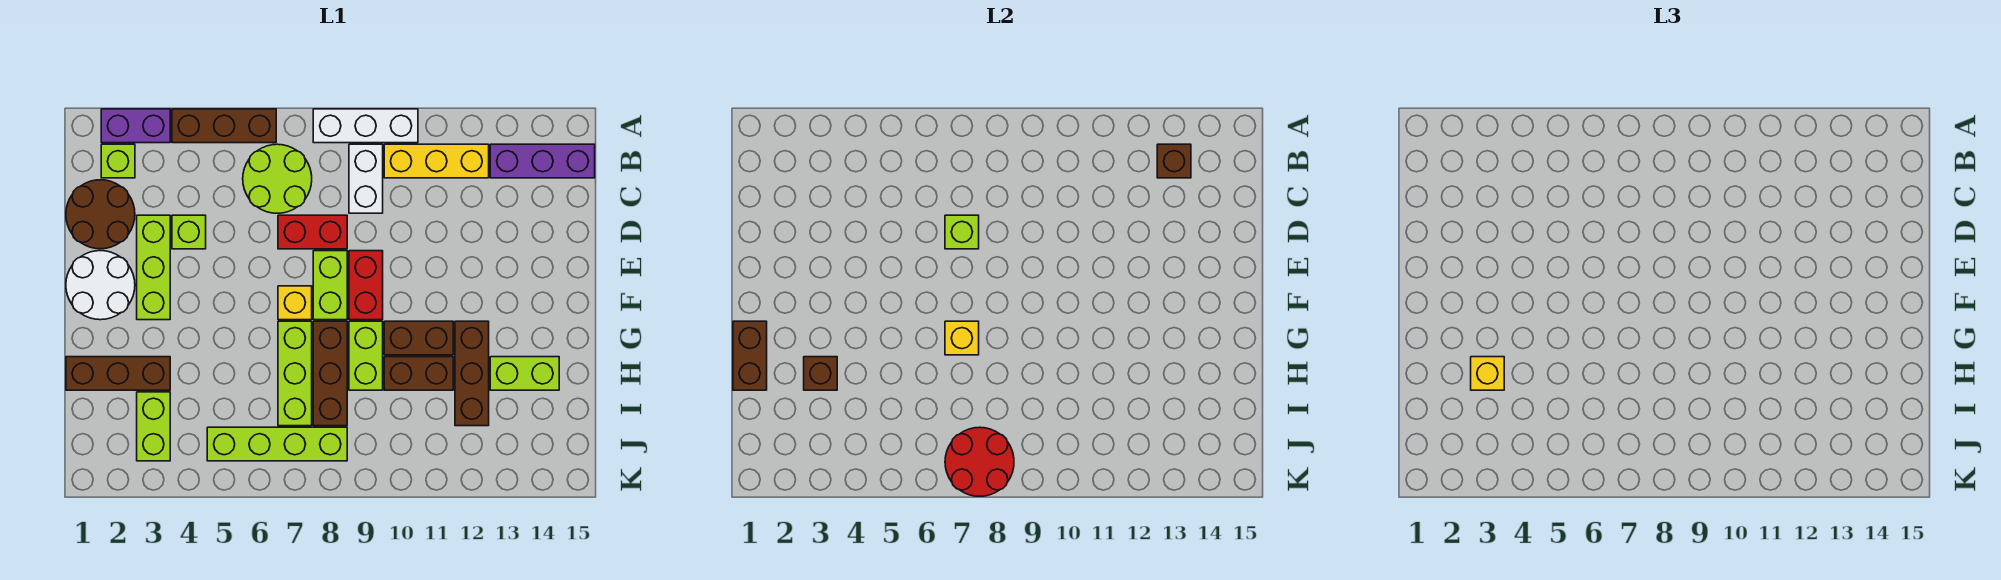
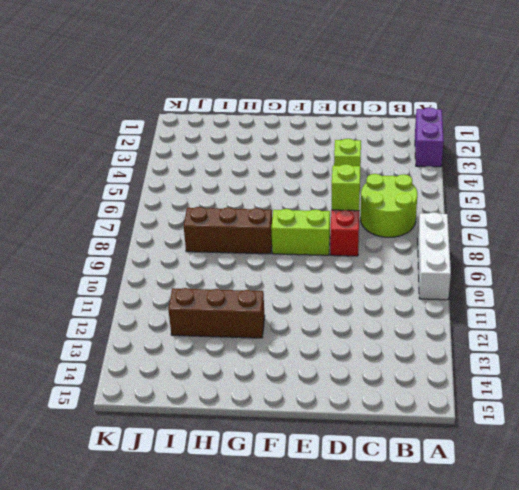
none -> brown 1x3 brick [172,109,276,143]
none -> lime 1x1 brick [101,144,135,178]
none -> white 1x2 brick [349,144,383,213]
none -> yellow 1x3 brick [384,144,489,178]

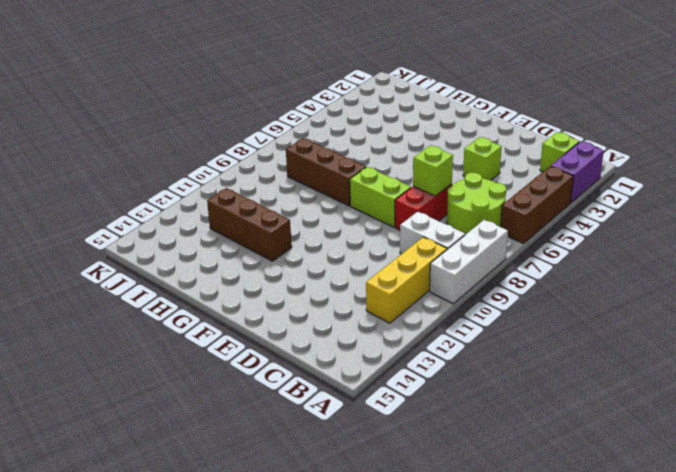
none -> purple 1x3 brick [490,144,595,178]
none -> brown 2x2 round brick [66,180,135,249]
none -> lime 1x3 brick [137,215,170,320]
none -> white 2x2 round brick [66,251,135,320]

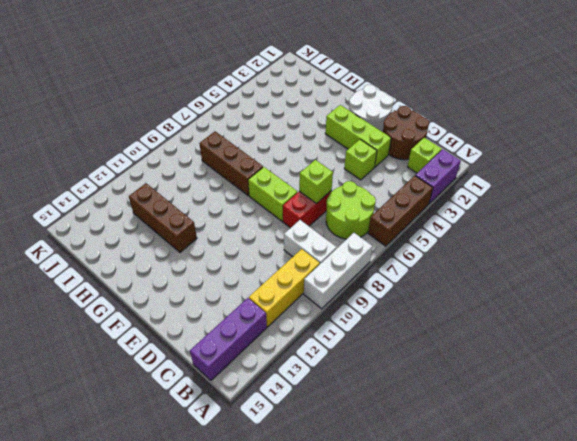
none -> red 1x2 brick [349,251,383,320]
none -> yellow 1x1 brick [278,286,312,320]
none -> lime 1x3 brick [278,321,312,426]
none -> lime 1x2 brick [349,321,383,390]

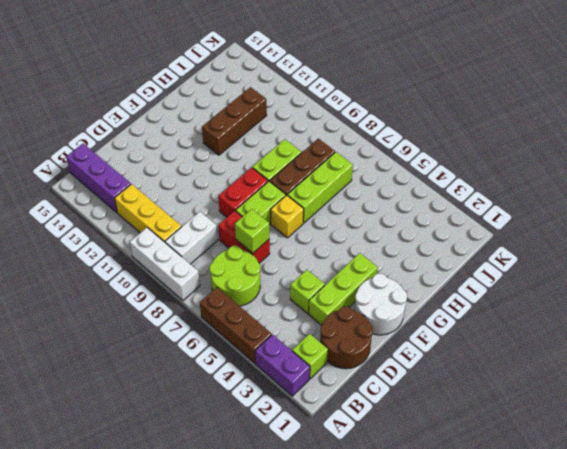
none -> brown 1x2 brick [384,321,453,355]
none -> brown 1x3 brick [66,357,170,390]
none -> brown 1x2 brick [384,357,453,390]
none -> lime 1x2 brick [490,357,559,390]

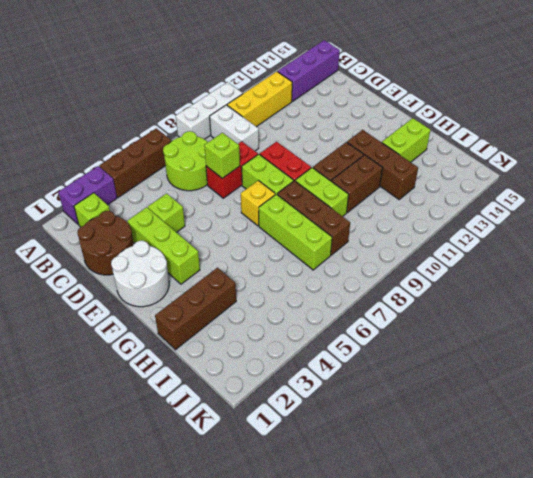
none -> lime 1x2 brick [137,392,170,461]
none -> lime 1x4 brick [207,427,347,461]
none -> brown 1x1 brick [1157,144,1191,178]
none -> brown 1x2 brick [733,321,767,390]

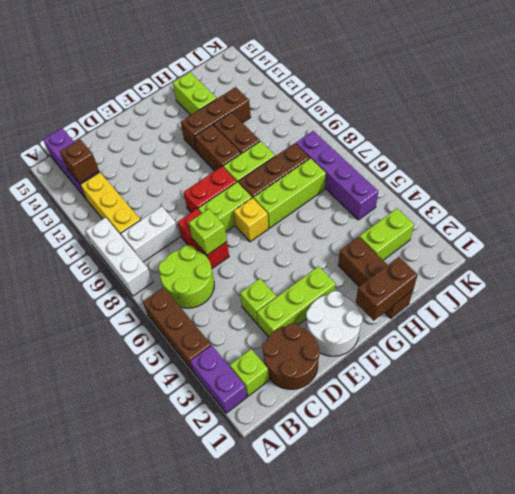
purple 1x4 brick [296,131,378,220] -> lime 1x4 brick [207,427,347,461]
none -> yellow 1x1 brick [945,321,979,355]
none -> brown 1x1 brick [804,357,837,390]
none -> red 2x2 round brick [945,427,1014,496]
none -> yellow 1x1 brick [1471,357,1504,390]

